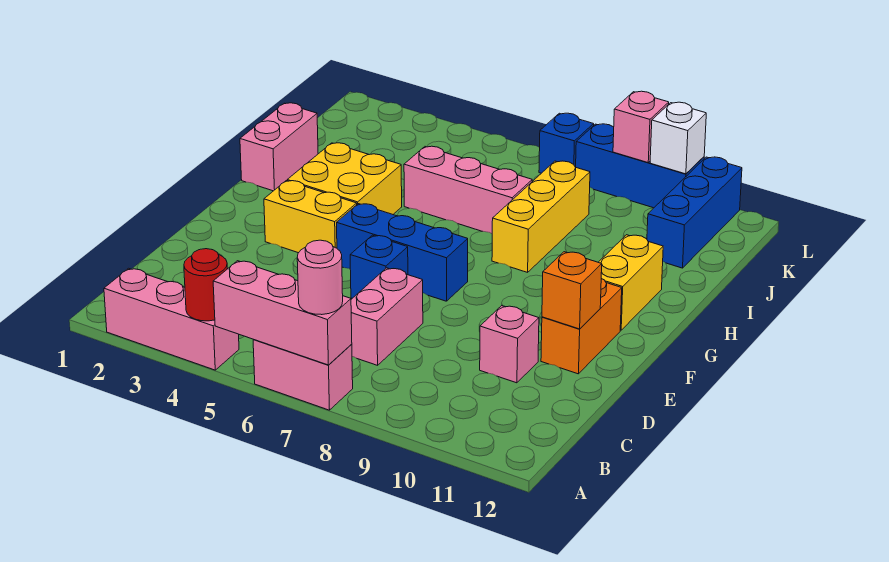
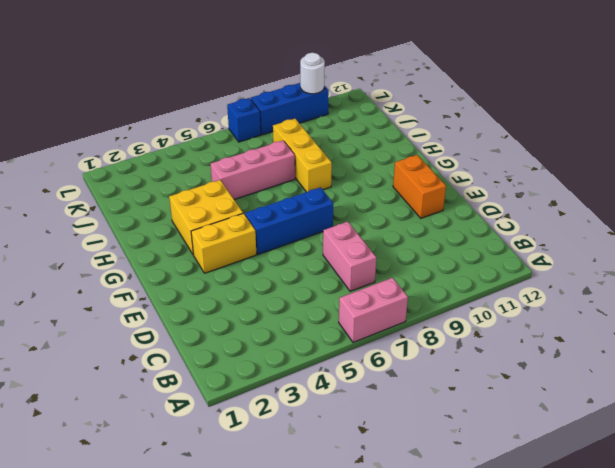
white 1x1 round brick [300,53,325,94] -> white 1x1 brick [650,102,706,174]
none -> pink 1x3 brick [104,268,239,370]
none -> pink 1x1 brick [480,306,539,383]
none -> blue 1x1 brick [350,235,408,298]

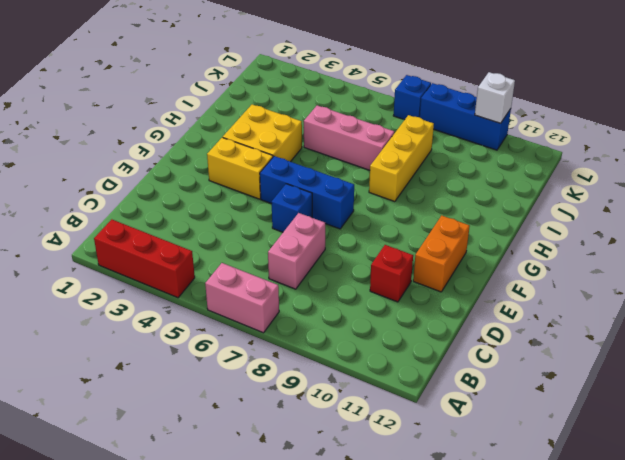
red 1x3 brick [94,219,195,298] -> pink 1x3 brick [104,268,239,370]
red 1x1 brick [370,245,413,302] -> pink 1x1 brick [480,306,539,383]
none -> yellow 1x2 brick [598,235,663,330]
none -> pink 1x2 brick [240,103,318,191]
none -> blue 1x3 brick [647,157,742,268]

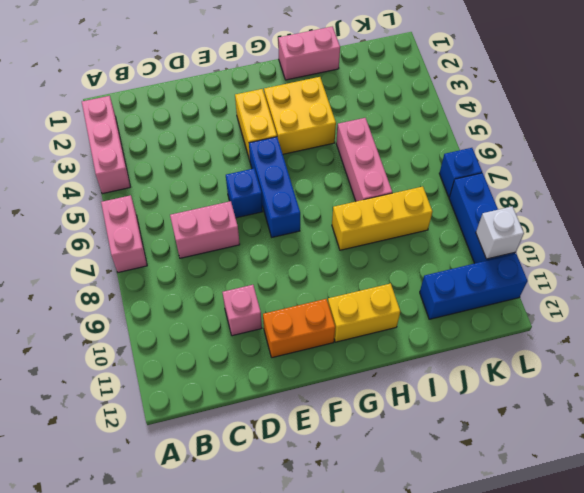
none -> red 1x1 round brick [184,249,227,321]
none -> pink 1x3 brick [213,261,352,365]
none -> orange 1x1 brick [542,252,602,329]

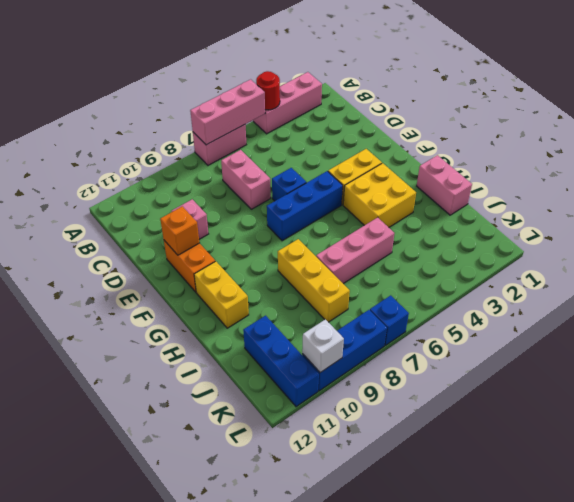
none -> pink 1x1 brick [613,91,669,162]
none -> pink 1x1 round brick [297,240,343,315]

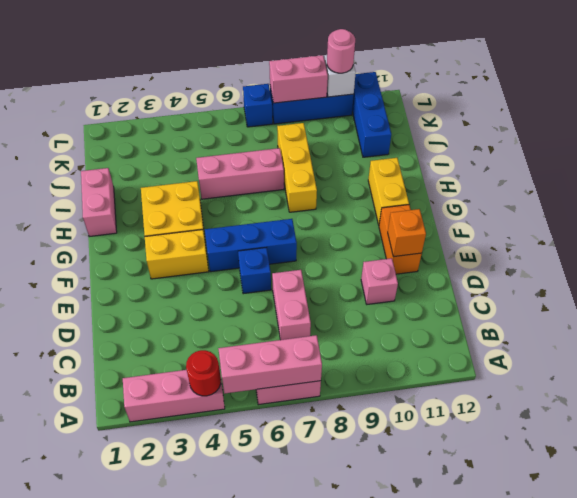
pink 1x2 brick [269,55,328,103] -> pink 1x1 brick [613,91,669,162]
pink 1x1 round brick [327,29,355,73] -> pink 1x1 round brick moved to [297,240,343,315]

